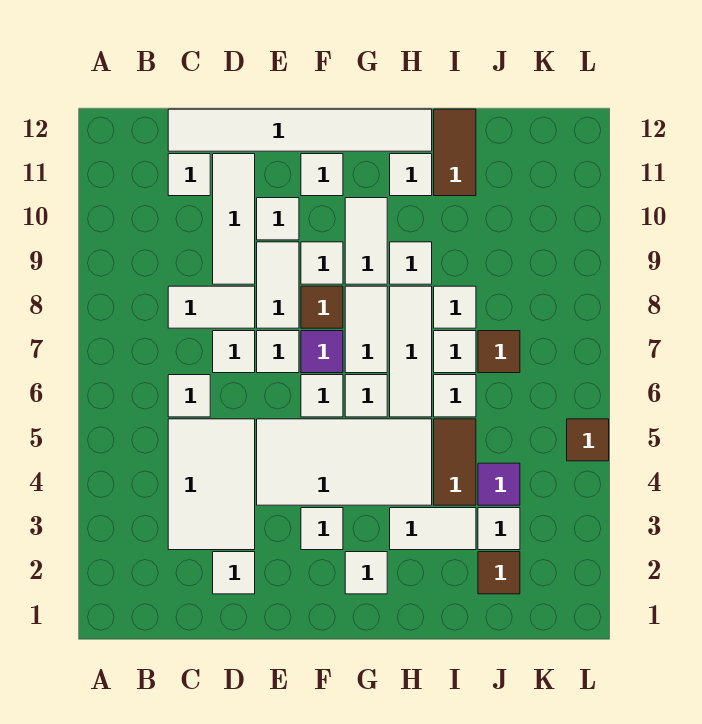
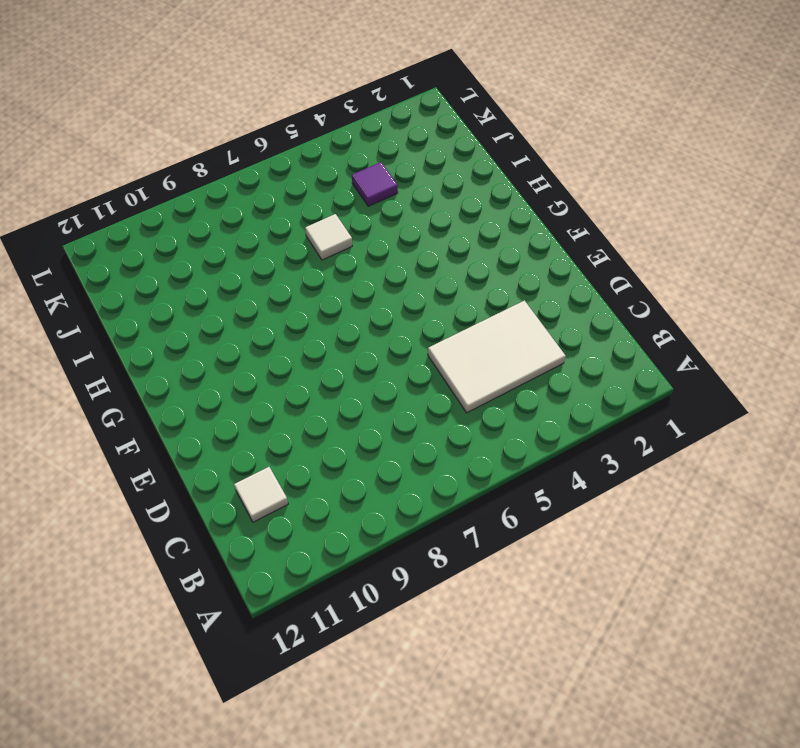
none -> white 1x1 tile [168,375,210,417]
none -> white 1x2 tile [168,286,255,328]
none -> white 1x6 tile [168,109,432,151]
none -> white 1x1 tile [213,552,255,594]

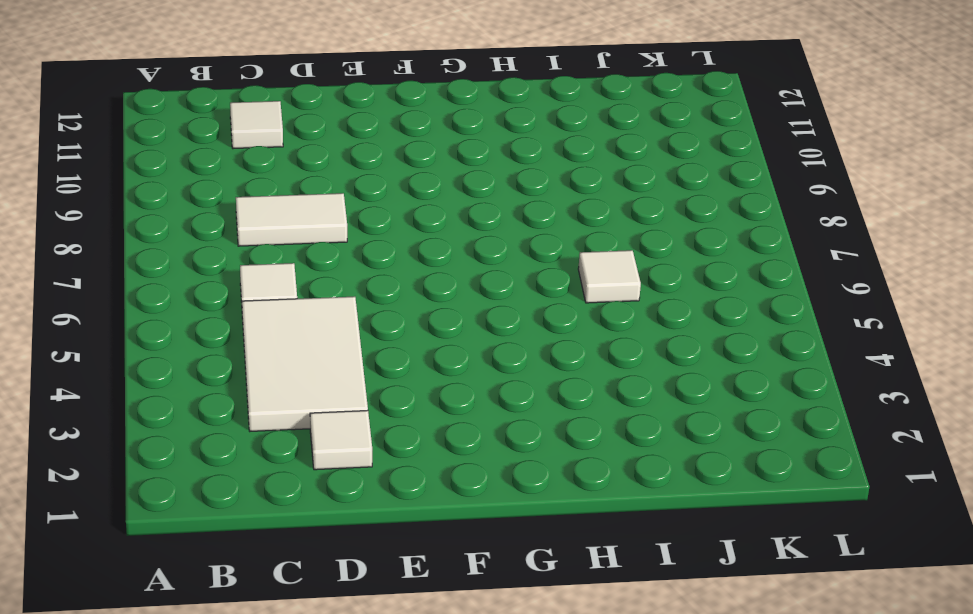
none -> white 1x6 tile [168,109,432,151]
none -> white 1x1 tile [213,331,255,373]
none -> white 1x3 tile [213,154,255,284]
none -> white 2x4 tile [257,419,432,505]

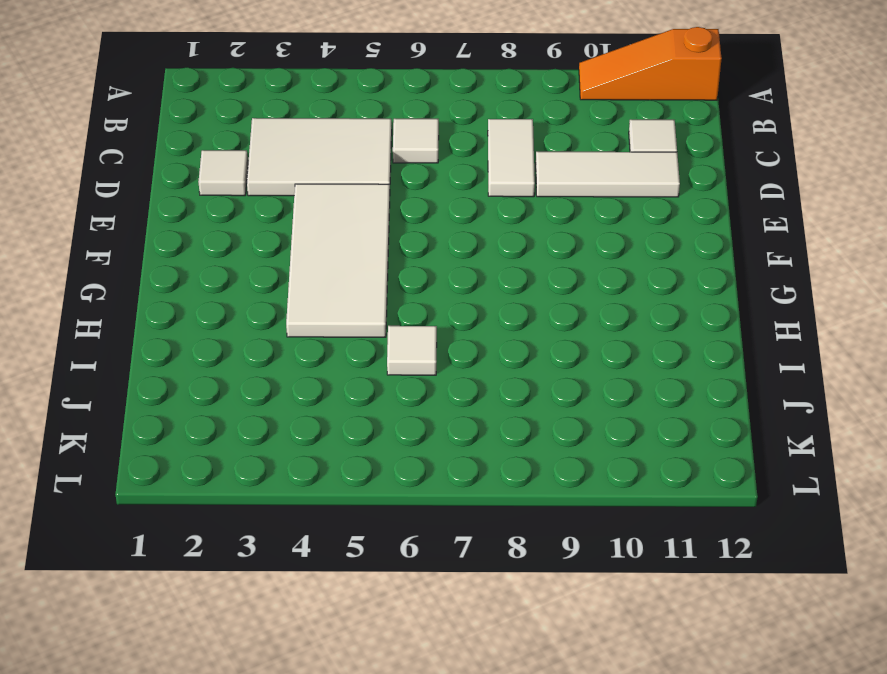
orange 1x3 slope [579,27,722,100] -> none
none -> white 1x6 tile [168,109,432,151]
none -> white 1x1 tile [213,331,255,373]
none -> white 1x1 tile [257,331,299,373]
none -> white 1x2 tile [257,242,299,328]

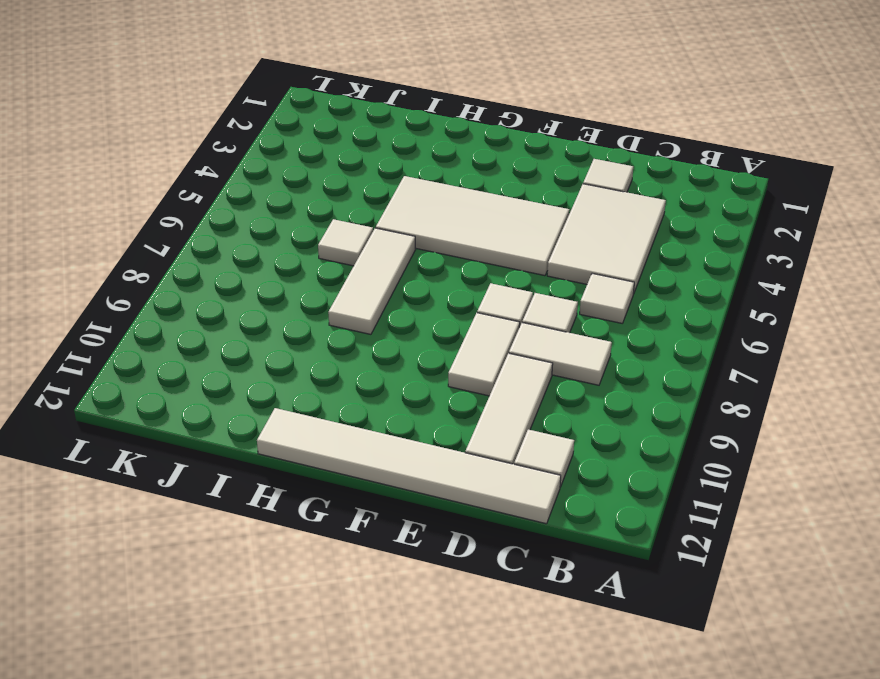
none -> white 1x1 tile [257,198,299,240]
none -> white 1x1 tile [301,508,343,550]
none -> white 1x1 tile [301,375,343,417]
none -> purple 1x1 tile [301,331,343,373]

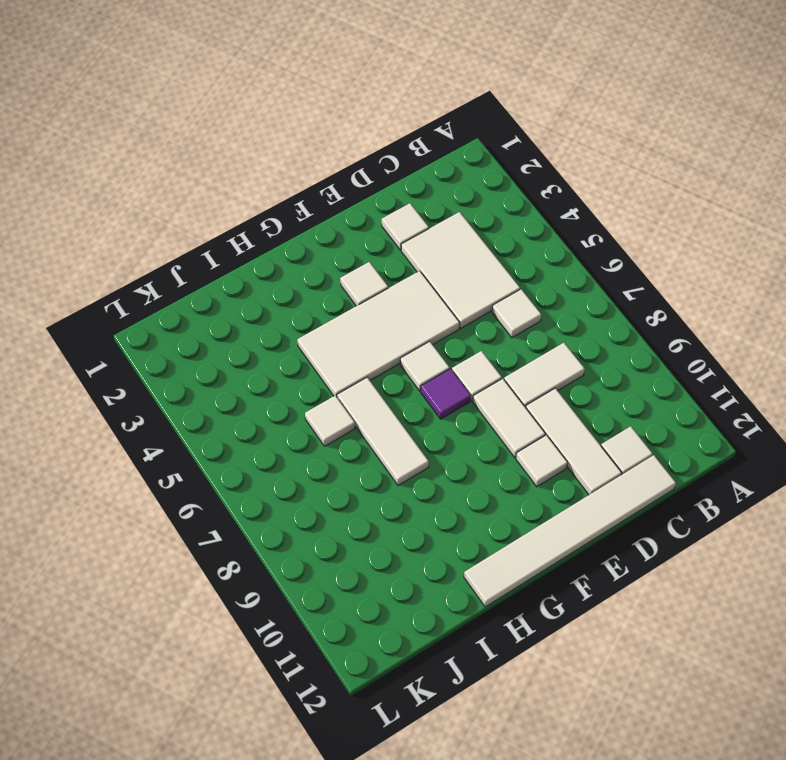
none -> white 1x1 tile [213,331,255,373]
none -> brown 1x1 tile [301,286,343,328]
none -> white 1x1 tile [301,242,343,284]
none -> white 1x1 tile [301,154,343,196]

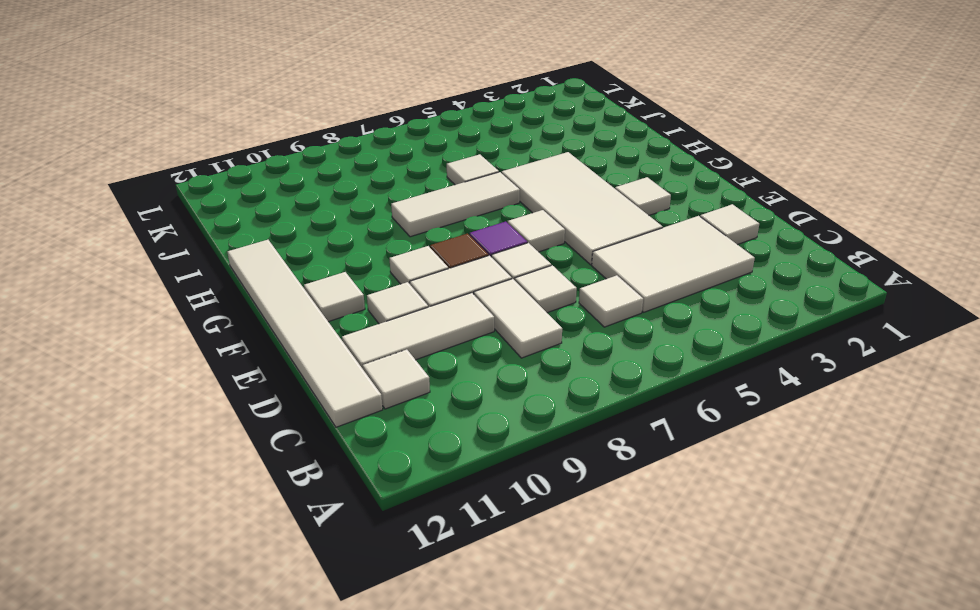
none -> white 1x1 tile [345,552,387,594]
none -> white 1x1 tile [345,375,387,417]
none -> white 1x2 tile [345,286,387,373]
none -> white 1x2 tile [345,198,387,284]

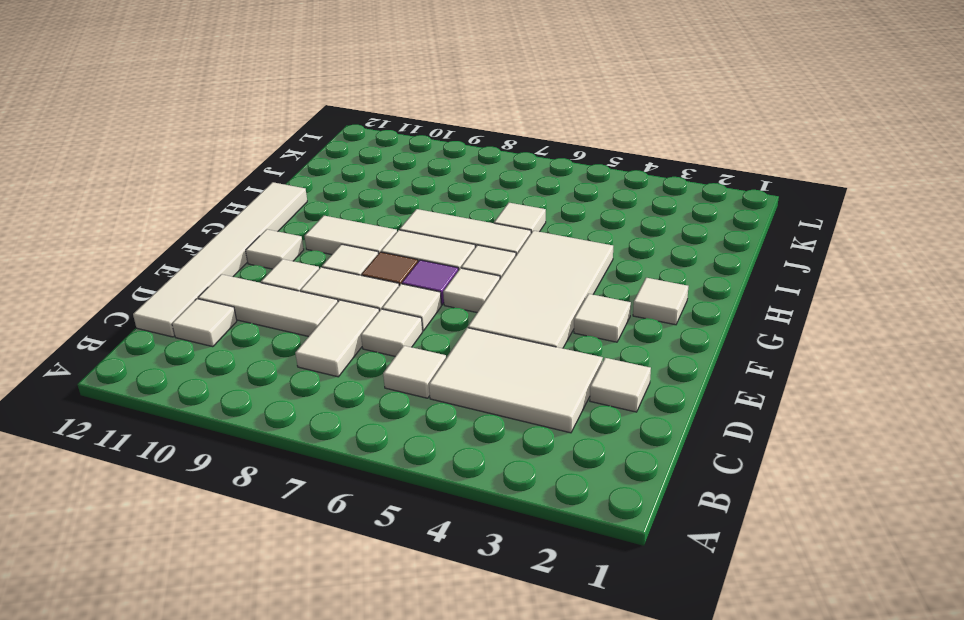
none -> white 1x2 tile [390,508,476,550]
none -> white 1x1 tile [390,242,432,284]
none -> white 1x1 tile [390,154,432,196]
none -> brown 1x2 tile [434,419,476,505]

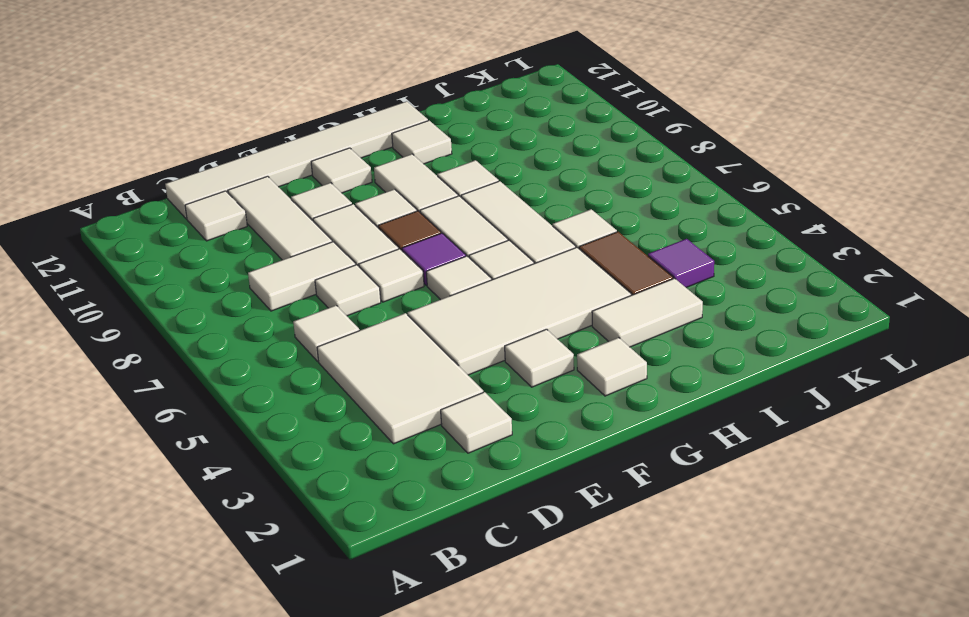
none -> white 1x1 tile [434,331,476,373]
none -> white 1x1 tile [434,286,476,328]
none -> brown 1x2 tile [434,109,476,196]
none -> brown 1x1 tile [478,552,520,594]

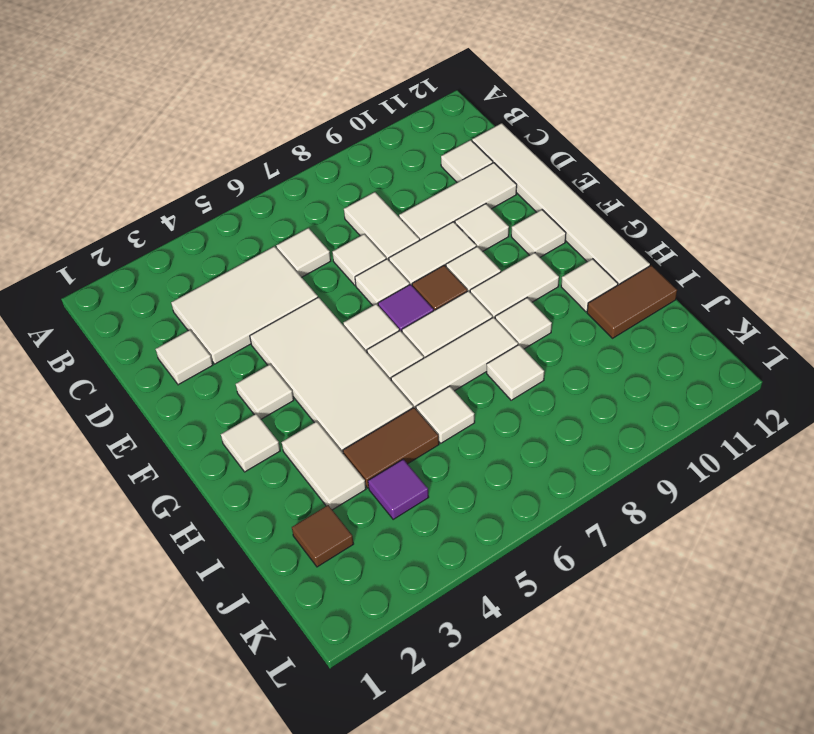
none -> white 1x1 tile [434,331,476,373]
none -> white 1x1 tile [478,508,520,550]
none -> brown 1x1 tile [478,331,520,373]
none -> brown 1x1 tile [567,419,609,461]

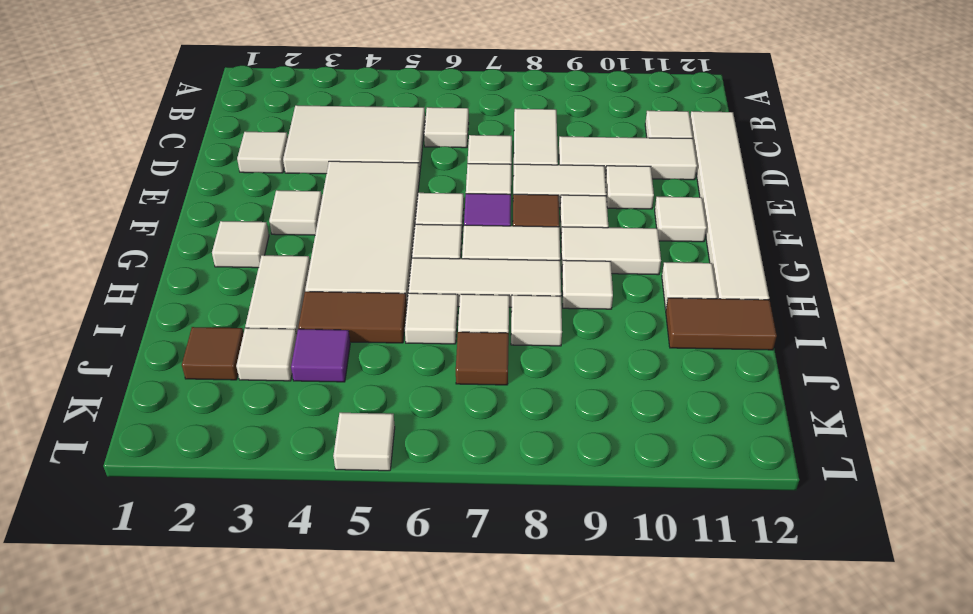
white 1x1 tile [333,413,395,471] -> brown 1x1 tile [567,419,609,461]

